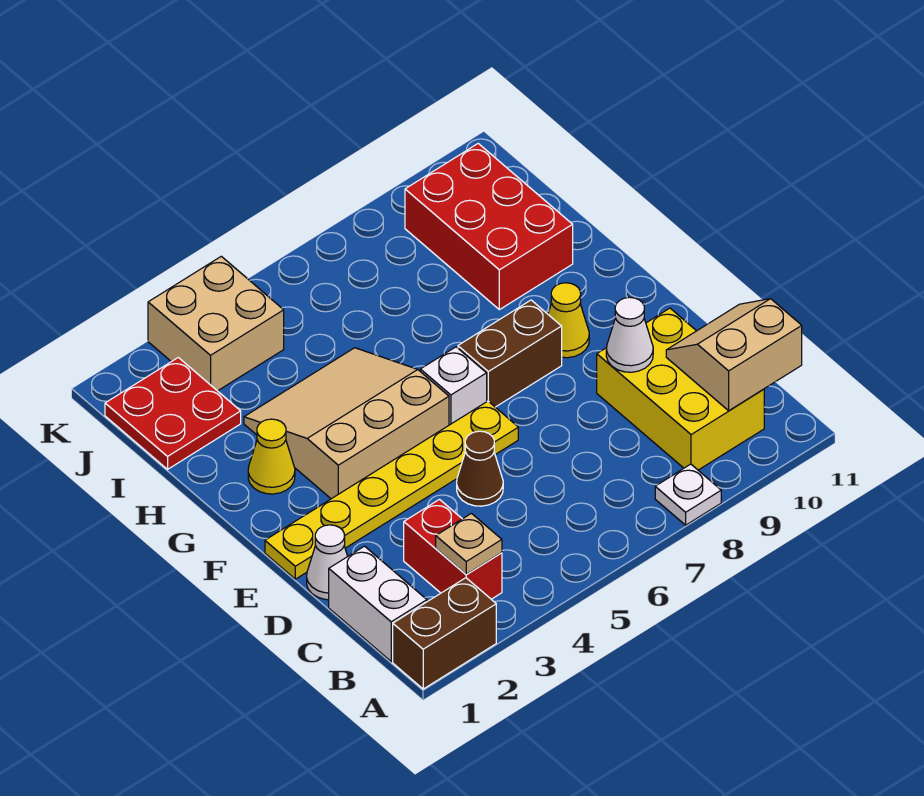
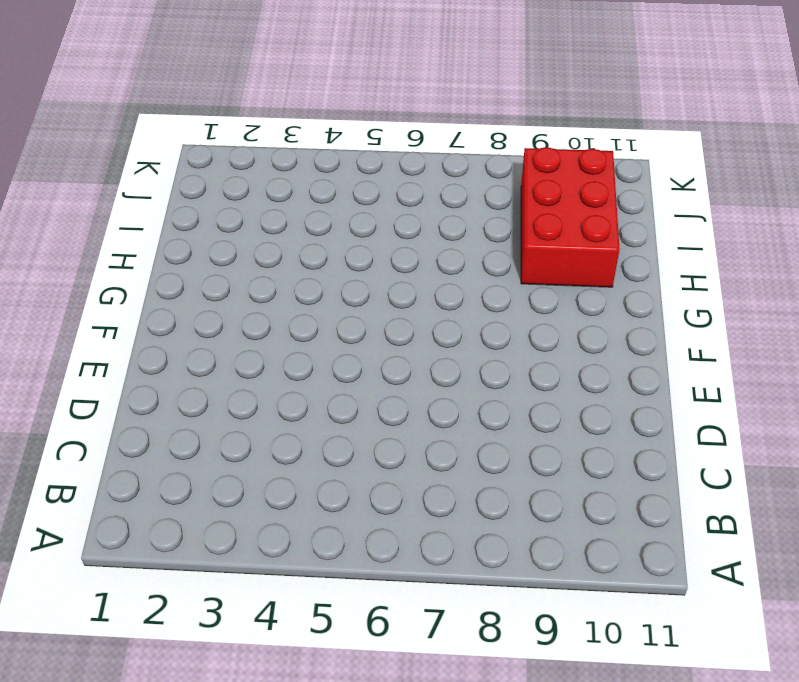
none -> brown 1x2 brick [393,578,496,689]
none -> white 1x1 plate [655,464,721,525]
none -> white 1x2 brick [329,546,427,661]

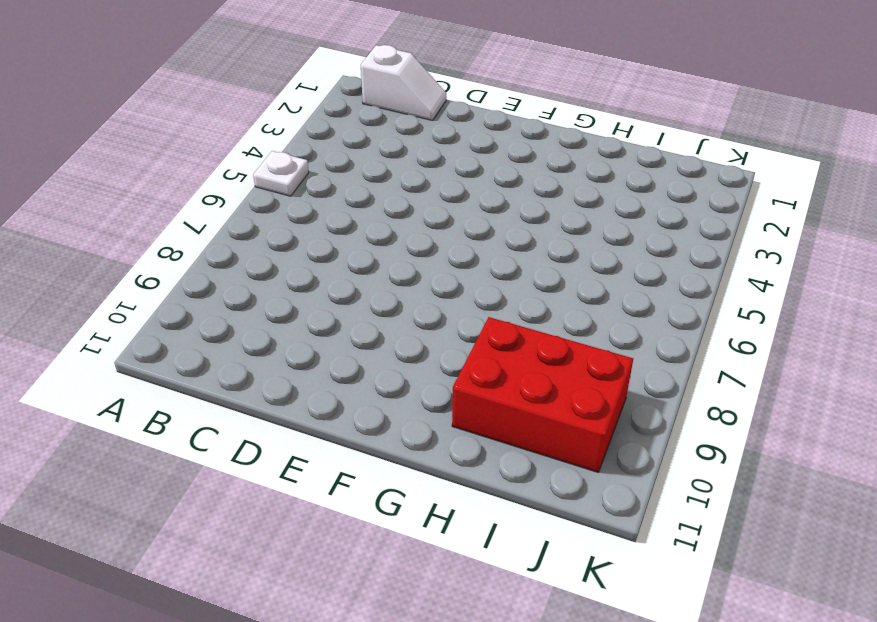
white 1x1 plate [253,151,309,196] -> white 1x1 plate moved to [655,464,721,525]
white 1x2 slope [361,45,446,121] -> white 1x2 brick [329,546,427,661]
none -> brown 1x2 brick [393,578,496,689]
none -> red 1x2 brick [404,499,502,599]
none -> yellow 2x3 brick [597,308,764,470]

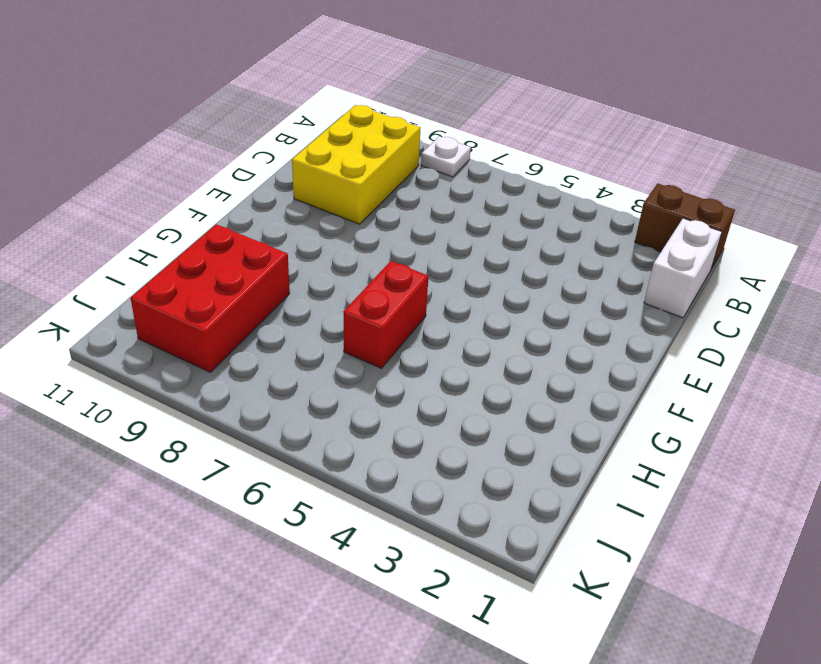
red 1x2 brick [344,261,429,368] -> red 1x2 brick moved to [404,499,502,599]
none -> white 1x1 cone [307,525,348,600]
none -> brown 1x1 cone [457,431,503,506]
none -> yellow 1x6 plate [265,401,518,579]

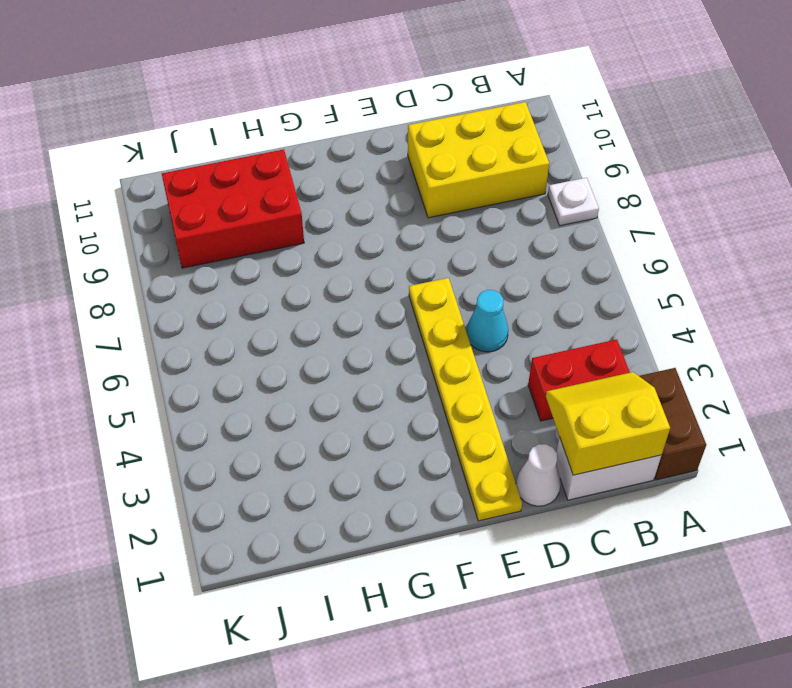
yellow 2x2 slope [546,372,670,475] -> none
cyan 1x1 cone [467,290,508,352] -> brown 1x1 cone [457,431,503,506]
none -> tan 3x3 slope [244,348,449,499]
none -> white 1x1 brick [420,347,487,425]
none -> brown 1x2 brick [458,300,562,407]

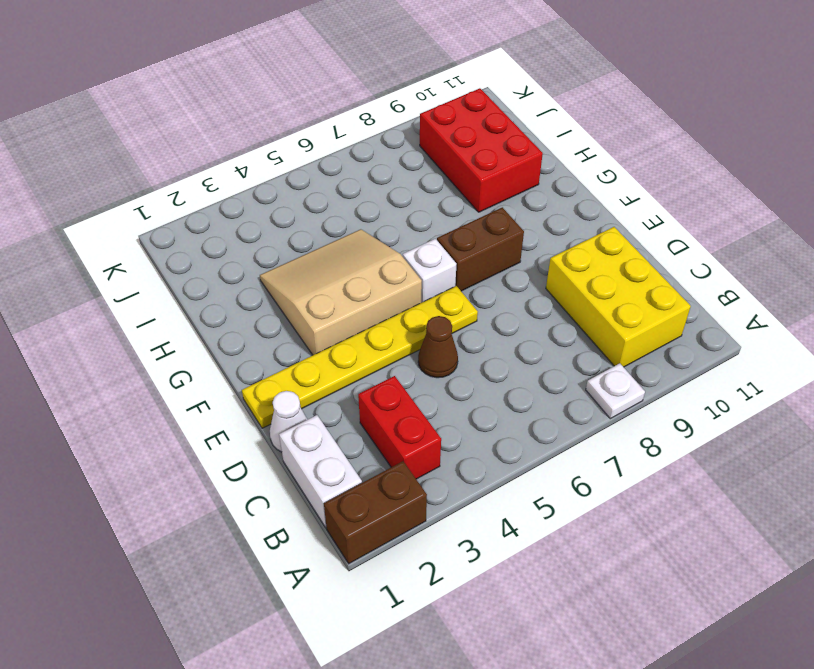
none -> yellow 1x1 cone [548,283,589,358]
none -> yellow 1x1 cone [248,419,295,494]
none -> red 2x2 plate [105,358,241,469]

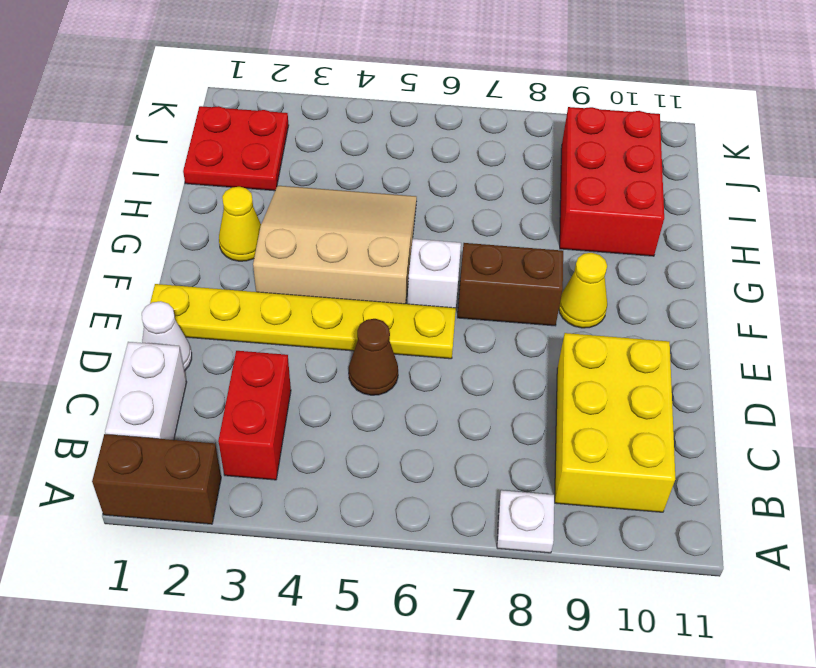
none -> tan 2x2 brick [148,256,284,391]
none -> tan 1x1 plate [436,513,502,575]
none -> tan 2x2 slope [666,299,802,411]

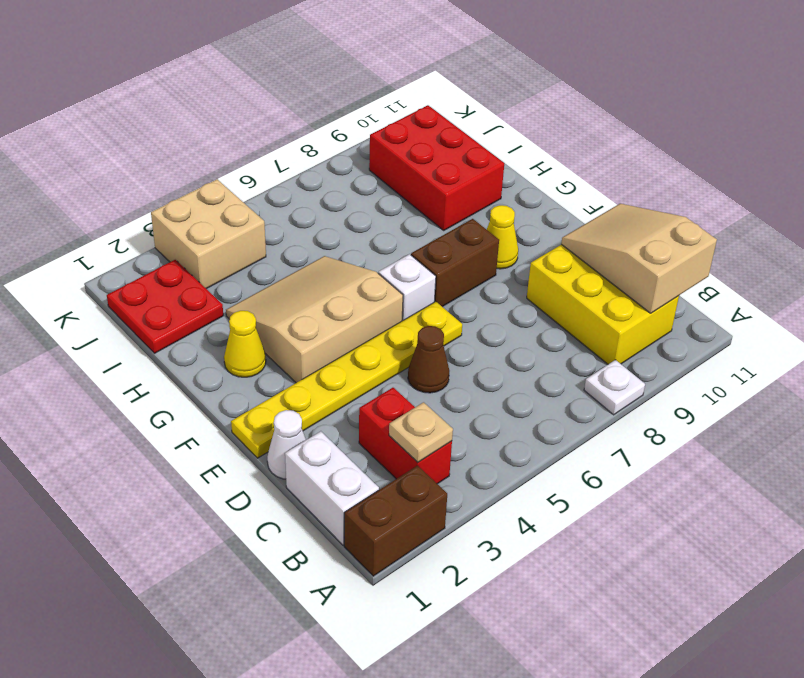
tan 2x3 slope [561,204,717,313] -> tan 2x2 slope [666,299,802,411]
none -> white 1x1 cone [606,297,653,372]

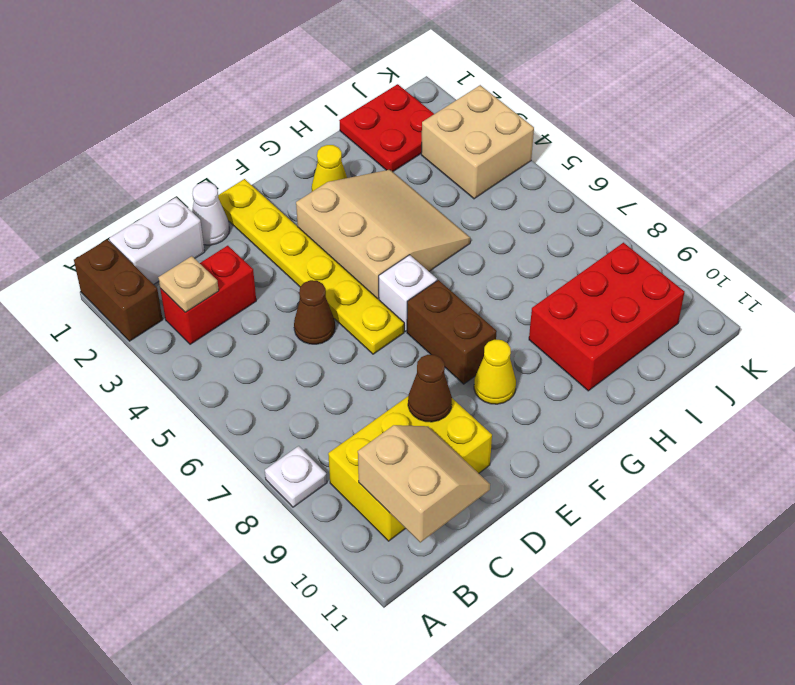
brown 1x1 cone [408,355,452,422] -> white 1x1 cone [606,297,653,372]

